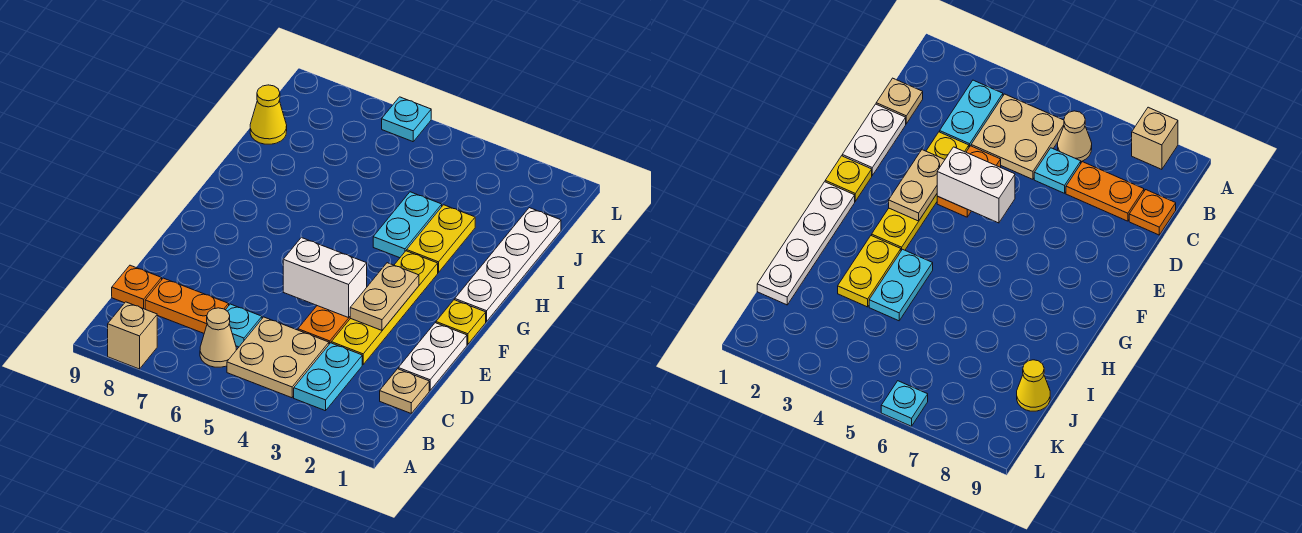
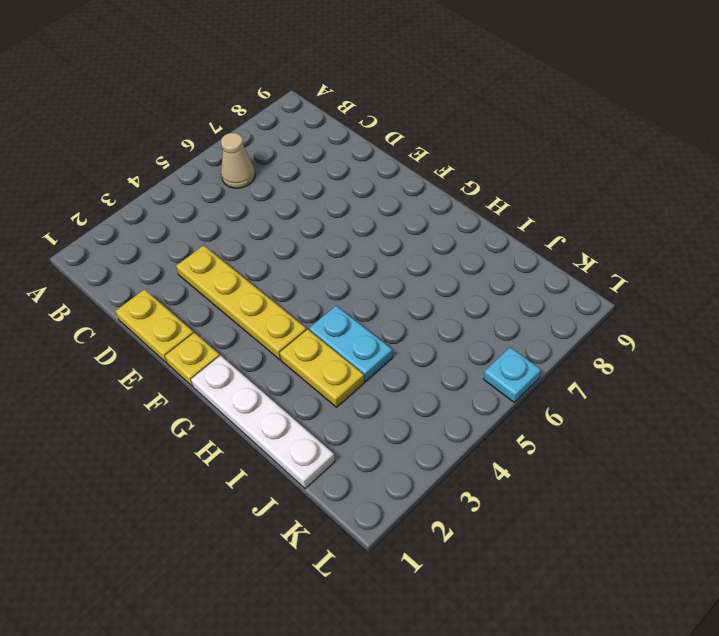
yellow 1x2 plate [115,289,193,363] -> white 1x2 plate [398,323,467,390]
none -> tan 1x1 brick [108,302,157,369]
none -> cyan 1x2 plate [294,343,362,411]
none -> tan 2x2 plate [227,317,329,398]

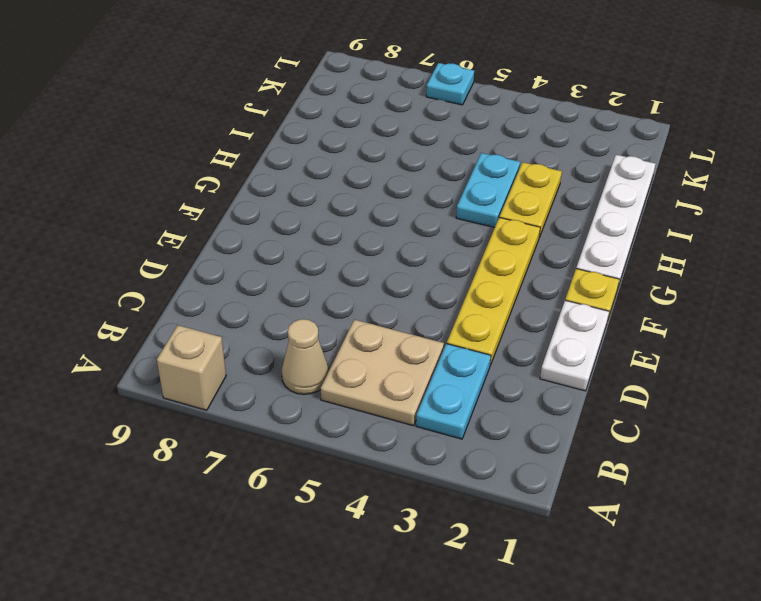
none -> tan 1x1 plate [380,369,429,413]
none -> cyan 1x1 plate [226,304,262,347]
none -> orange 1x2 plate [145,278,229,333]

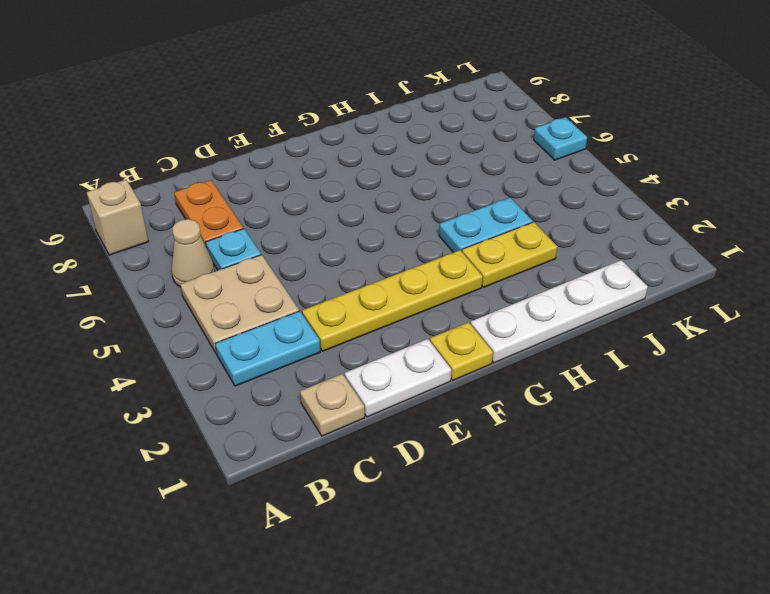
none -> orange 1x1 plate [112,265,162,309]
none -> orange 1x2 plate [298,306,350,344]
none -> yellow 1x1 cone [250,85,287,144]

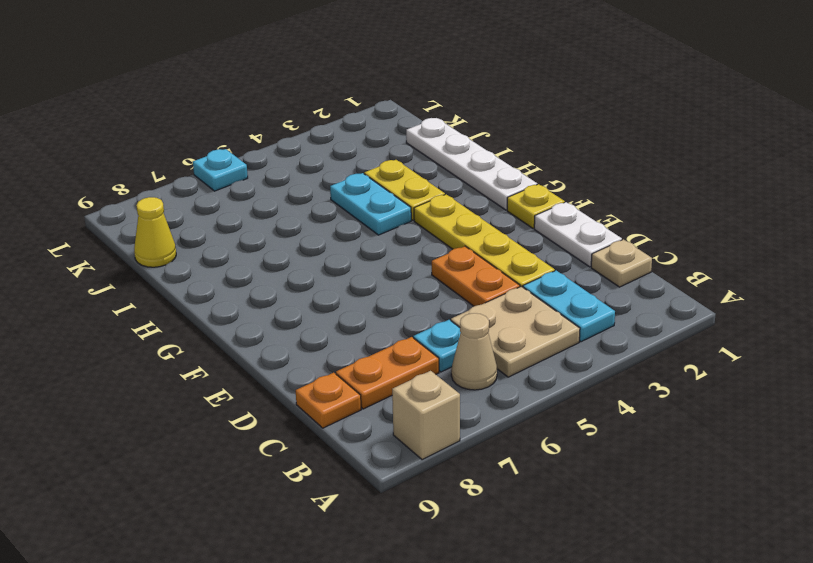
none -> tan 1x2 plate [350,263,419,330]
none -> white 1x2 brick [283,238,367,318]

